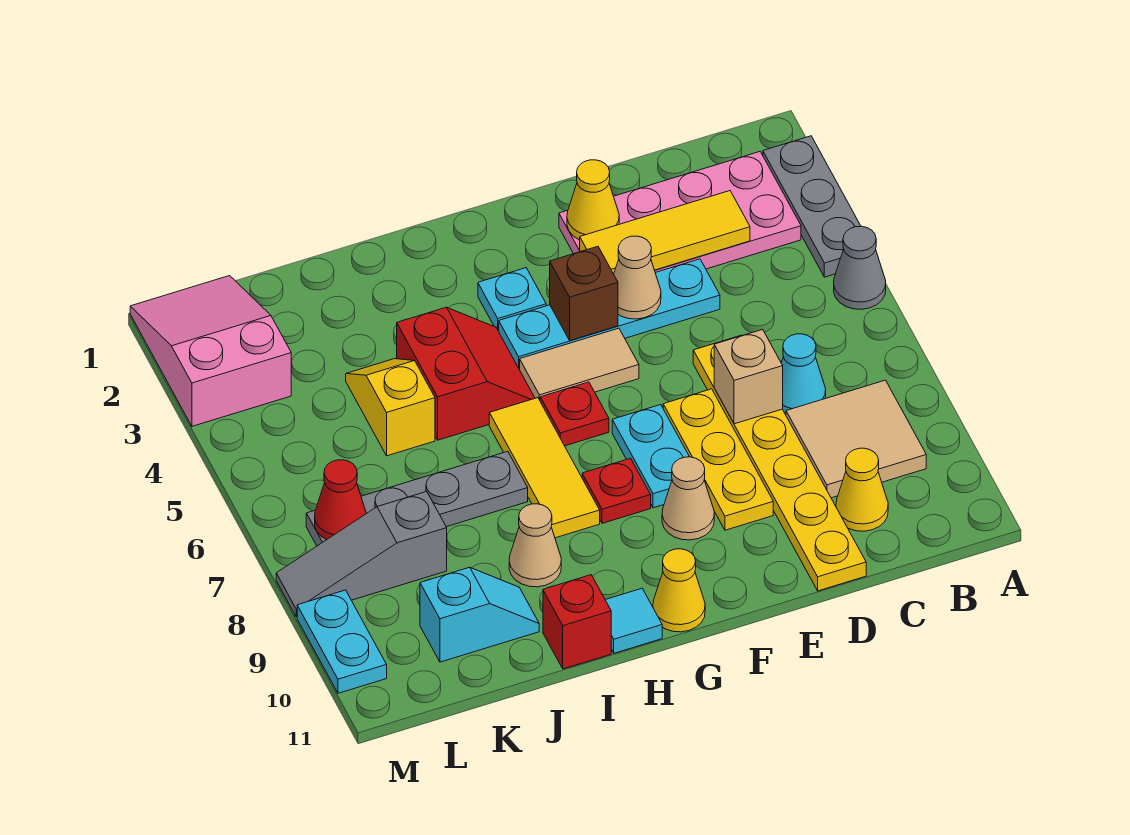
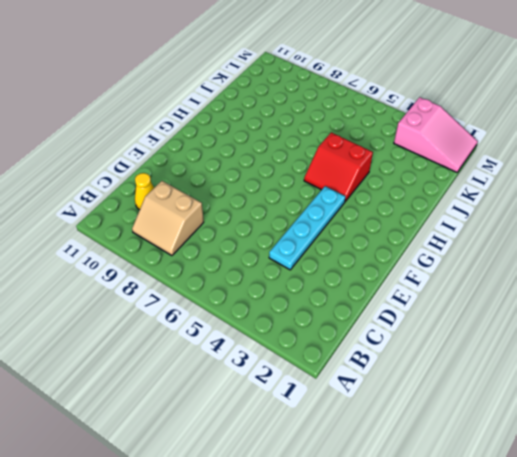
tan 2x2 slope [132,181,204,256] -> tan 2x2 tile [786,380,926,498]
none -> grey 1x3 plate [763,136,861,277]
none -> grey 1x1 cone [834,226,886,309]
none -> pink 2x4 plate [559,152,801,273]
none -> cyan 1x1 cone [781,334,826,414]

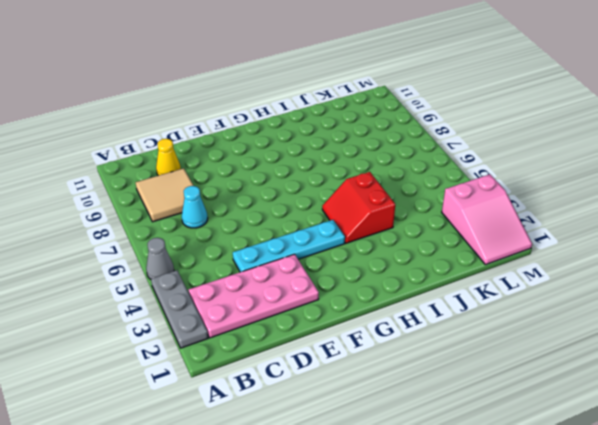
none -> yellow 1x6 plate [693,335,866,591]
none -> yellow 1x3 plate [663,389,773,530]
none -> tan 1x2 tile [520,328,639,400]
none -> cyan 1x2 plate [612,405,689,508]

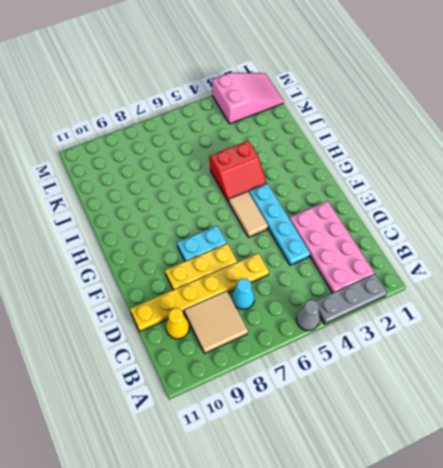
none -> tan 1x1 cone [662,457,714,540]
none -> cyan 1x1 plate [478,268,546,331]
none -> red 1x1 plate [540,382,609,446]
none -> red 1x1 plate [582,458,651,523]

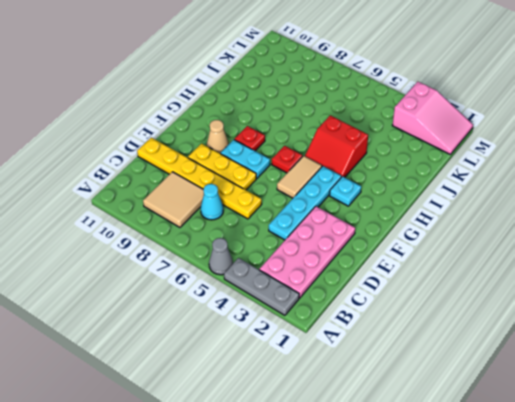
none -> yellow 1x1 cone [836,448,888,531]
none -> yellow 1x1 cone [653,549,705,632]
none -> yellow 1x3 tile [489,398,600,538]
none -> cyan 1x1 tile [606,588,662,653]

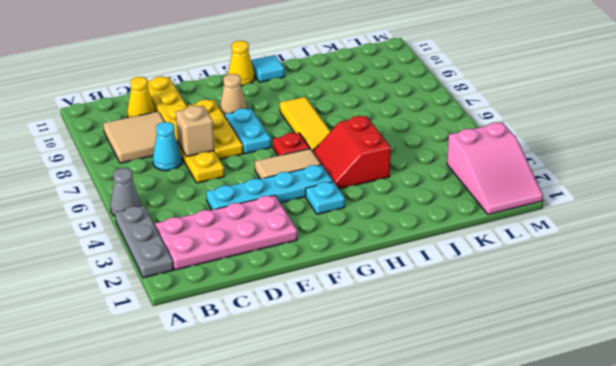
none -> red 1x1 plate [582,458,651,523]
none -> grey 1x4 plate [306,451,528,546]
none -> tan 1x1 cone [509,504,561,587]
none -> red 1x1 brick [543,575,611,669]

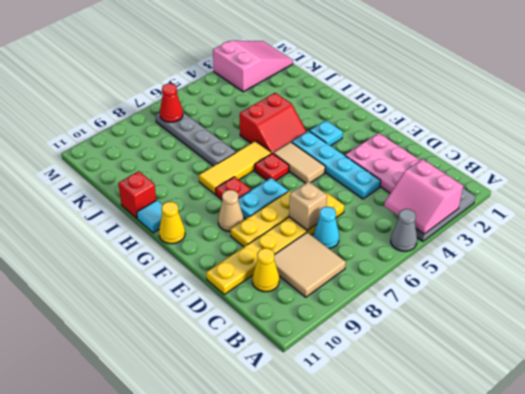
pink 2x2 slope [384,159,463,234] -> none
none -> tan 1x1 cone [509,504,561,587]
none -> yellow 1x2 slope [346,359,435,456]
none -> cyan 1x2 slope [420,567,539,662]
none -> grey 1x3 slope [276,492,447,617]

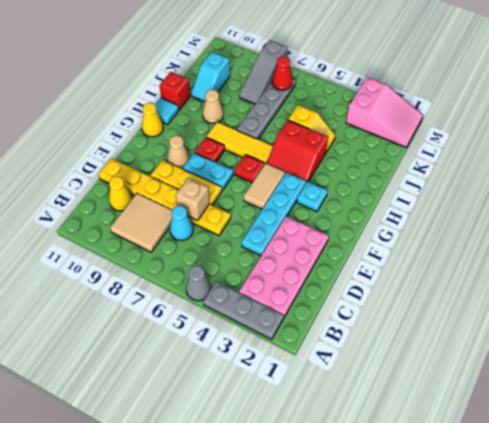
grey 1x3 slope [239,40,287,104] -> grey 1x3 slope turned to [276,492,447,617]
none -> cyan 1x2 plate [297,590,387,693]
none -> yellow 1x3 tile [580,191,750,274]
none -> yellow 1x1 cone [567,160,619,240]
none -> tan 1x1 cone [614,236,661,319]

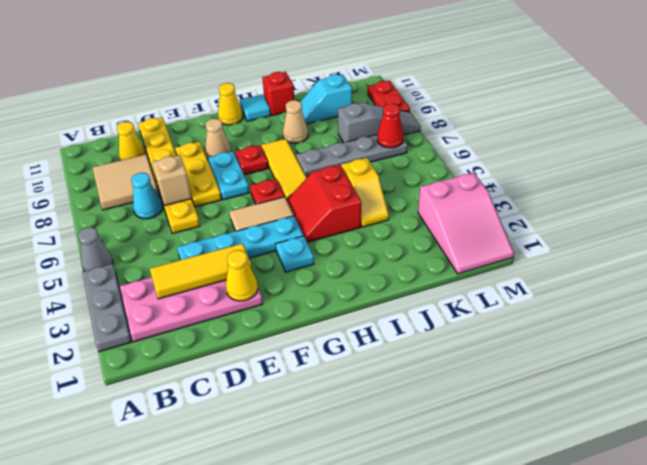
red 1x2 plate [368,81,410,112] -> cyan 1x2 plate [297,590,387,693]
none -> tan 1x1 cone [614,236,661,319]
none -> brown 1x1 brick [550,246,618,341]

